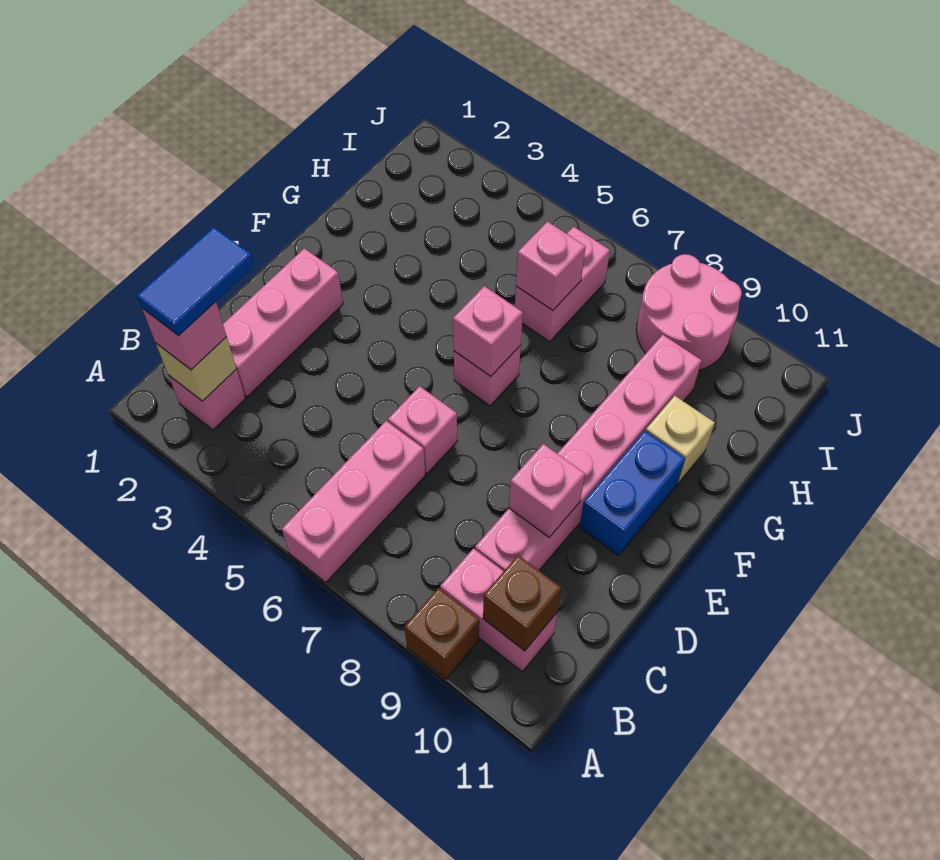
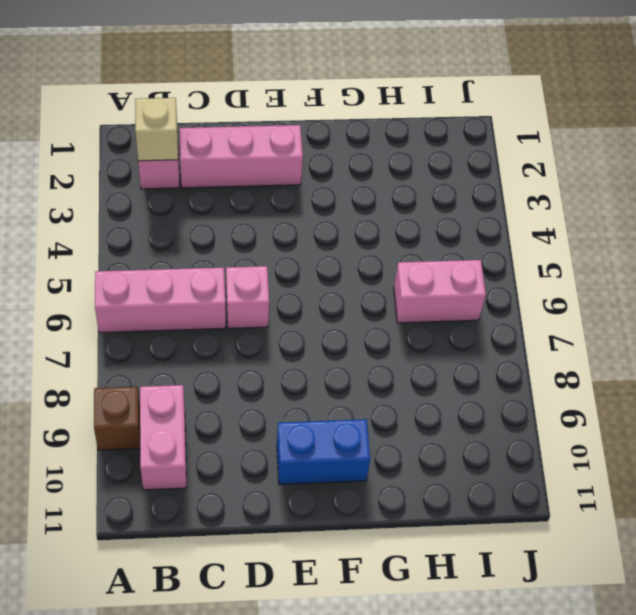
none -> pink 1x6 brick [475,335,702,571]
none -> pink 1x1 brick [454,345,521,406]
none -> tan 1x1 brick [646,396,715,483]

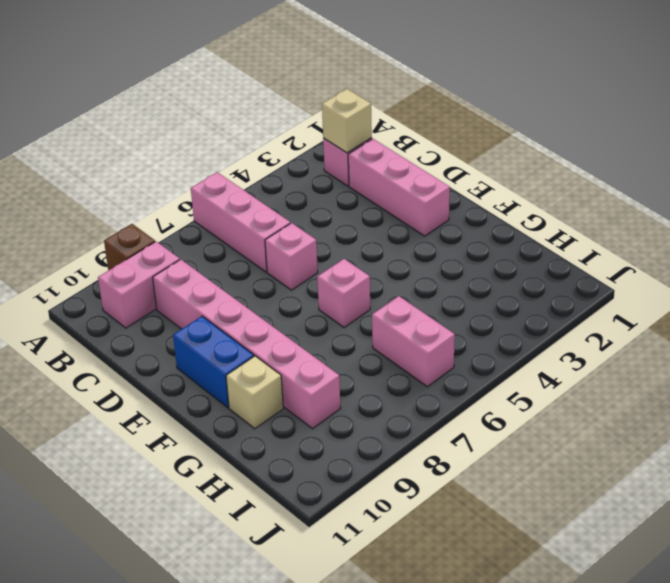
none -> pink 2x2 round brick [636,254,742,370]
none -> brown 1x1 brick [483,555,561,651]
none -> pink 1x1 brick [509,444,585,537]

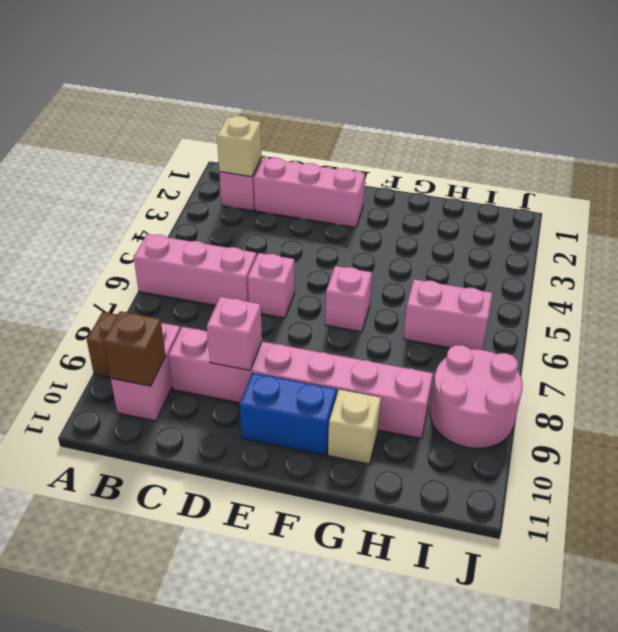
none -> pink 1x1 brick [453,286,523,376]
none -> pink 1x1 brick [516,222,586,310]
none -> pink 1x1 brick [142,302,227,370]

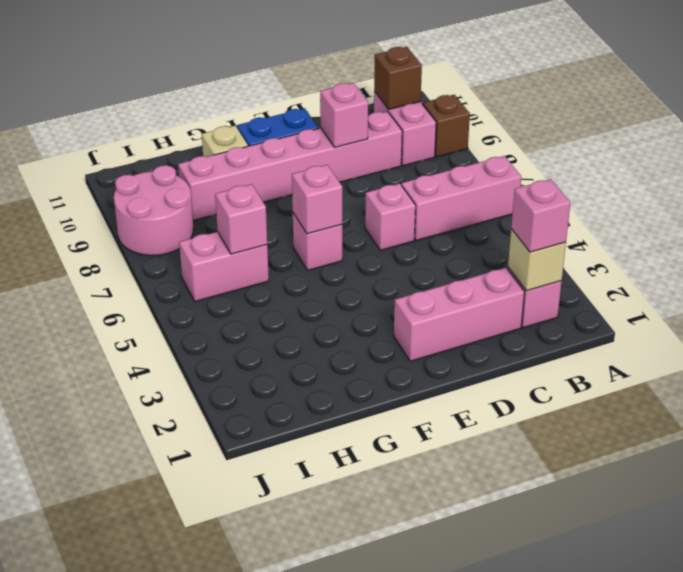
none -> blue 1x2 tile [137,227,254,336]

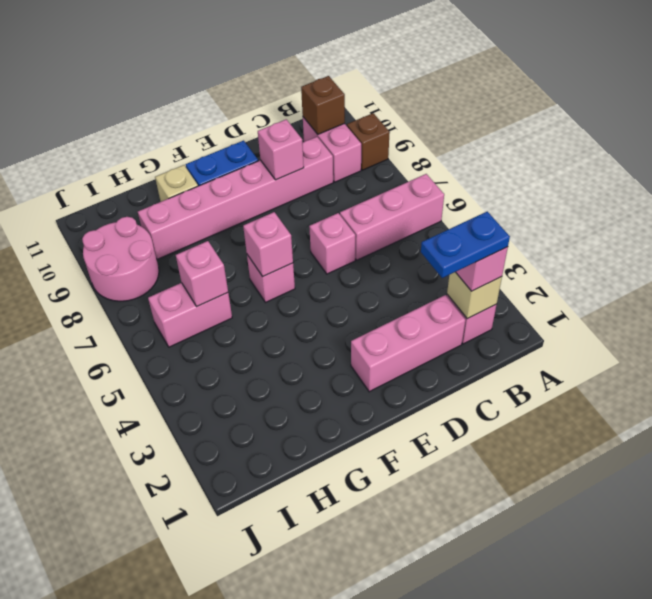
blue 1x2 plate [421,212,510,278] -> blue 1x2 tile [137,227,254,336]

